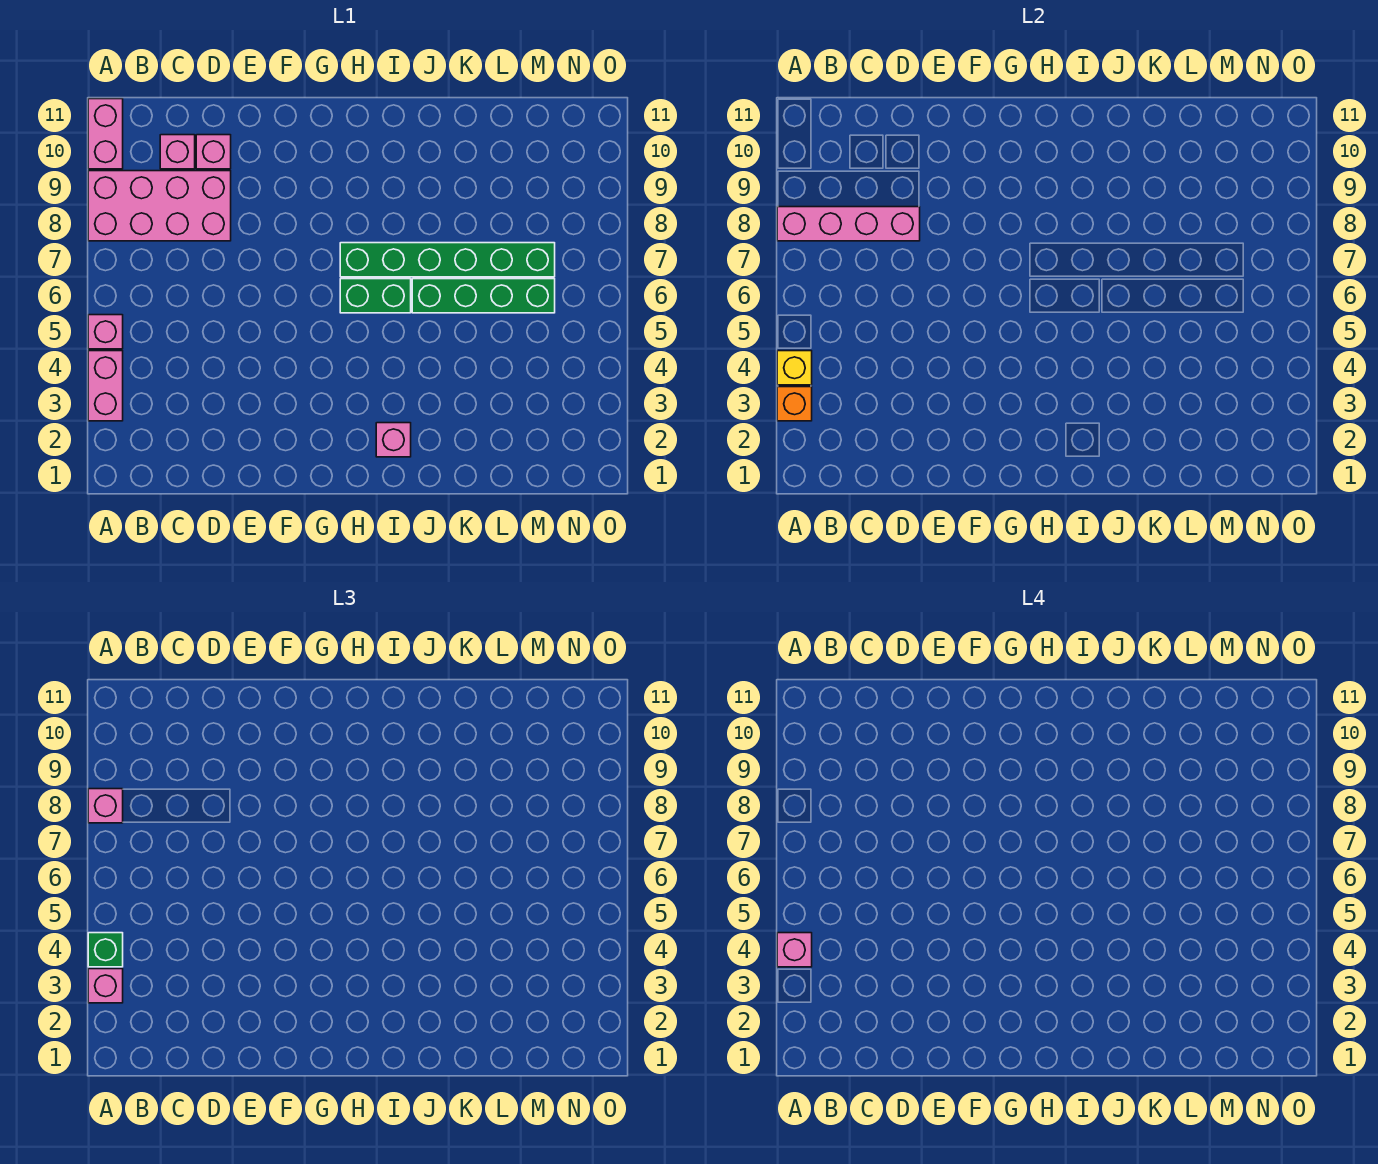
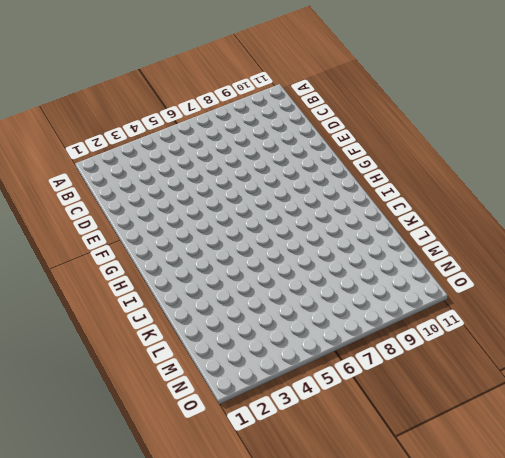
none -> pink 1x2 brick [88,351,123,421]
none -> pink 1x1 brick [88,315,123,349]
none -> pink 2x4 brick [88,171,231,241]

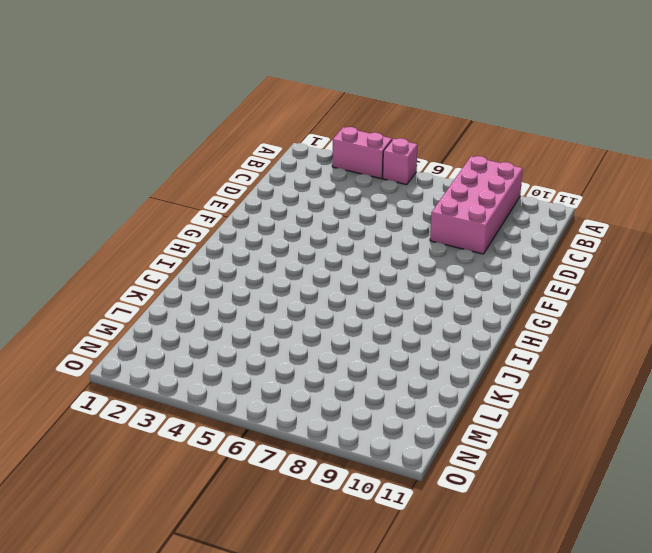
none -> pink 1x2 brick [88,99,123,169]
none -> pink 1x1 brick [160,135,195,169]
none -> pink 1x1 brick [196,135,231,169]

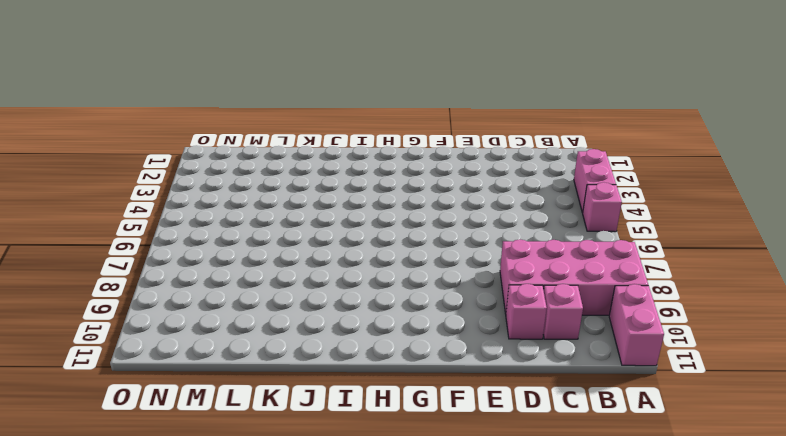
none -> green 1x2 brick [340,279,411,313]
none -> green 1x6 brick [340,243,555,277]
none -> pink 1x1 brick [376,423,411,457]

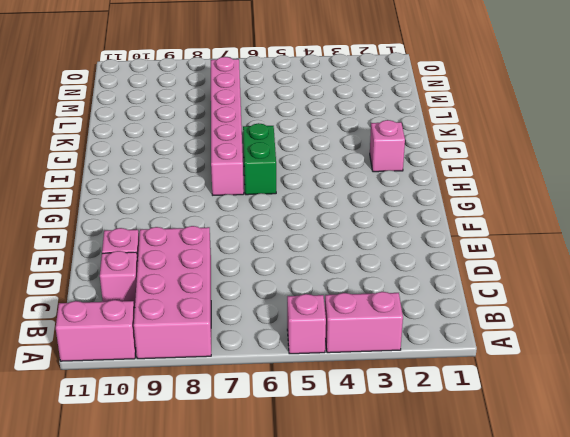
pink 1x6 brick [211,57,244,195] -> green 1x6 brick [340,243,555,277]
none -> green 1x4 brick [412,279,555,313]
none -> orange 1x1 brick [777,387,812,421]
none -> yellow 1x1 brick [777,351,812,385]

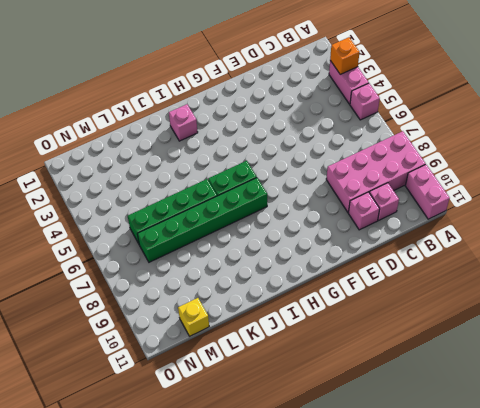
yellow 1x1 brick [178,298,209,336] -> yellow 1x1 brick moved to [777,351,812,385]
none -> pink 1x4 brick [777,207,920,241]
none -> pink 1x1 brick [88,969,123,1003]
none -> green 1x1 brick [88,933,123,967]

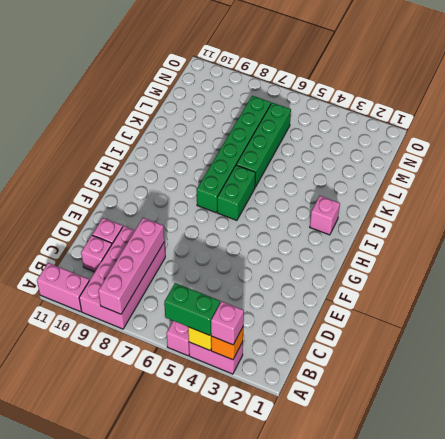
green 1x2 brick [164,283,220,335] -> green 1x1 brick [88,933,123,967]
none -> pink 1x1 brick [88,789,123,823]
none -> pink 1x1 brick [777,933,812,967]

